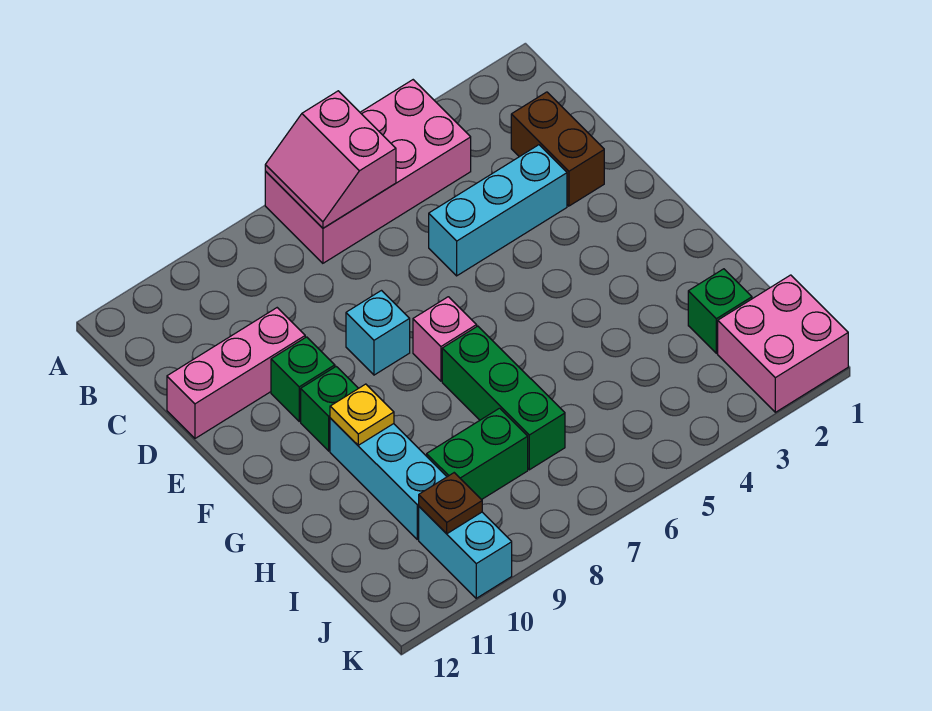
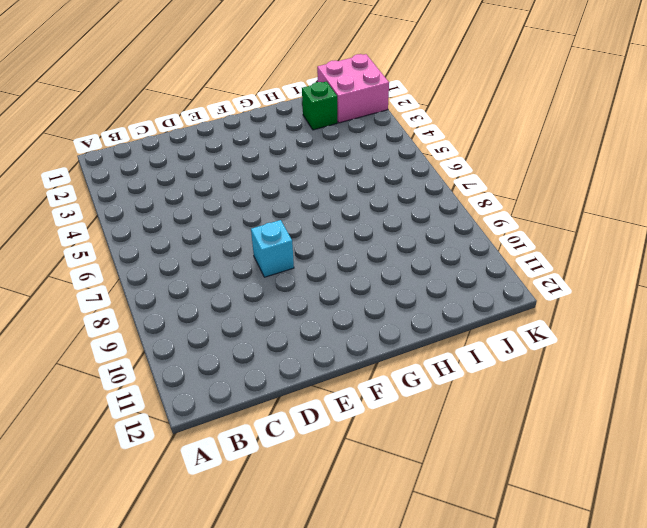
none -> pink 2x4 brick [265,80,471,263]
none -> brown 1x2 brick [511,92,604,206]
none -> cyan 1x3 brick [429,145,567,276]

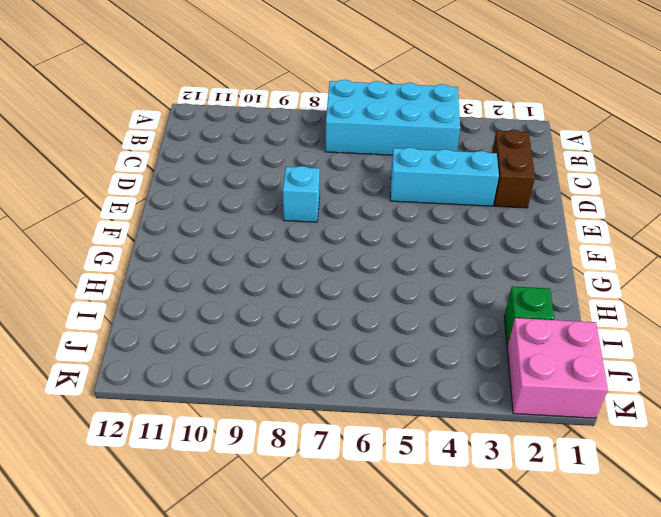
cyan 2x4 brick [325,80,460,155] -> pink 2x4 brick [265,80,471,263]
none -> pink 1x3 brick [167,308,305,438]
none -> green 1x1 brick [271,337,335,421]
none -> pink 1x1 brick [413,297,477,381]

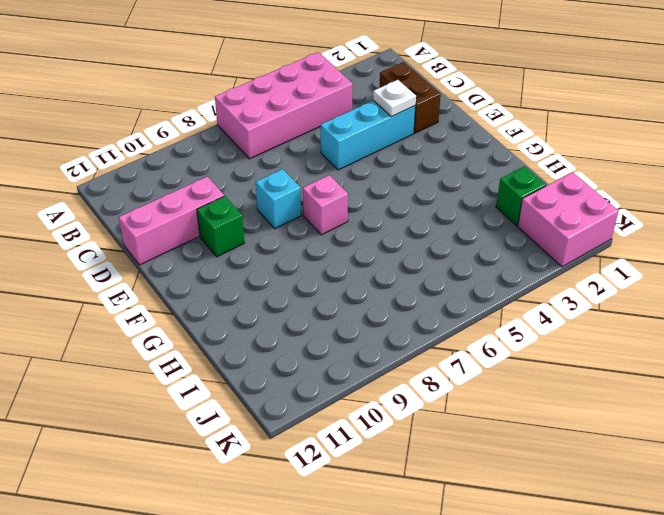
white 1x1 plate [373,80,416,117] -> none
none -> green 1x1 brick [301,367,358,451]
none -> green 1x3 brick [442,326,565,470]
none -> cyan 1x3 brick [330,418,447,539]

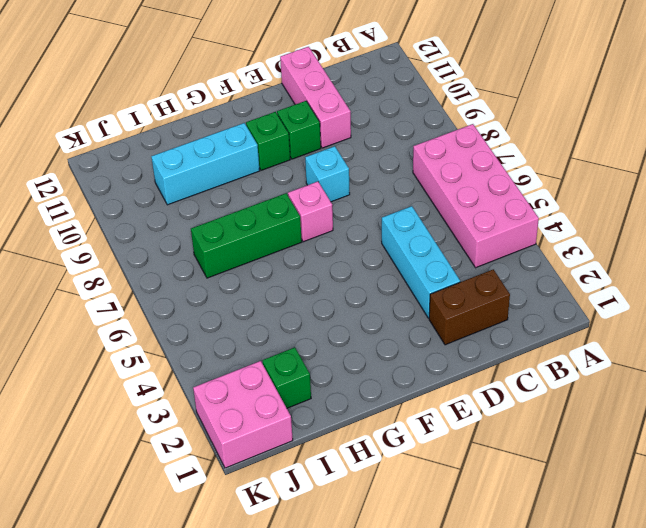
none -> green 1x2 brick [427,408,528,500]
none -> cyan 1x2 brick [419,507,512,598]
none -> pink 2x2 slope [265,91,396,228]

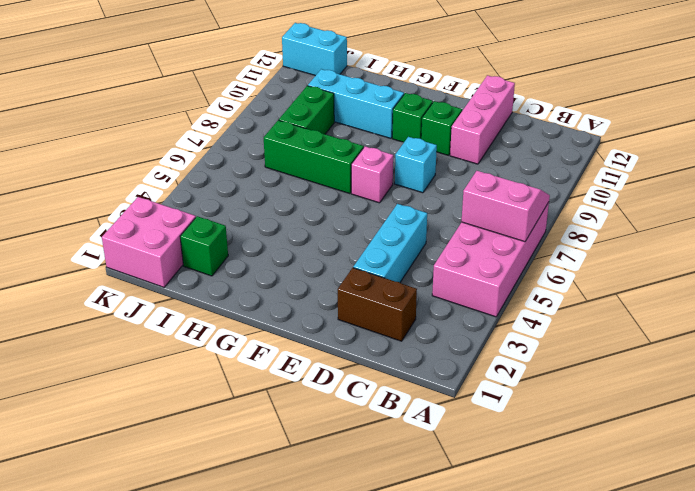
cyan 1x2 brick [282,23,347,76] -> cyan 1x2 brick moved to [419,507,512,598]
none -> yellow 1x1 plate [330,384,394,445]
none -> brown 1x1 plate [419,473,482,534]

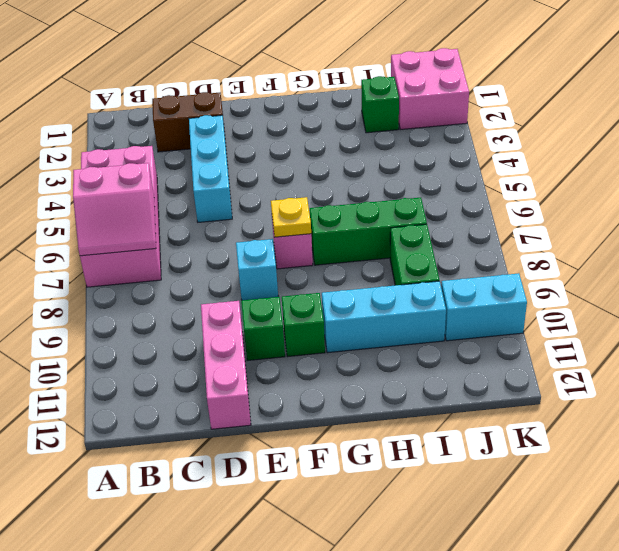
yellow 1x1 plate [271,197,311,237] -> yellow 1x1 plate moved to [330,384,394,445]
none -> brown 1x1 plate [419,473,482,534]

